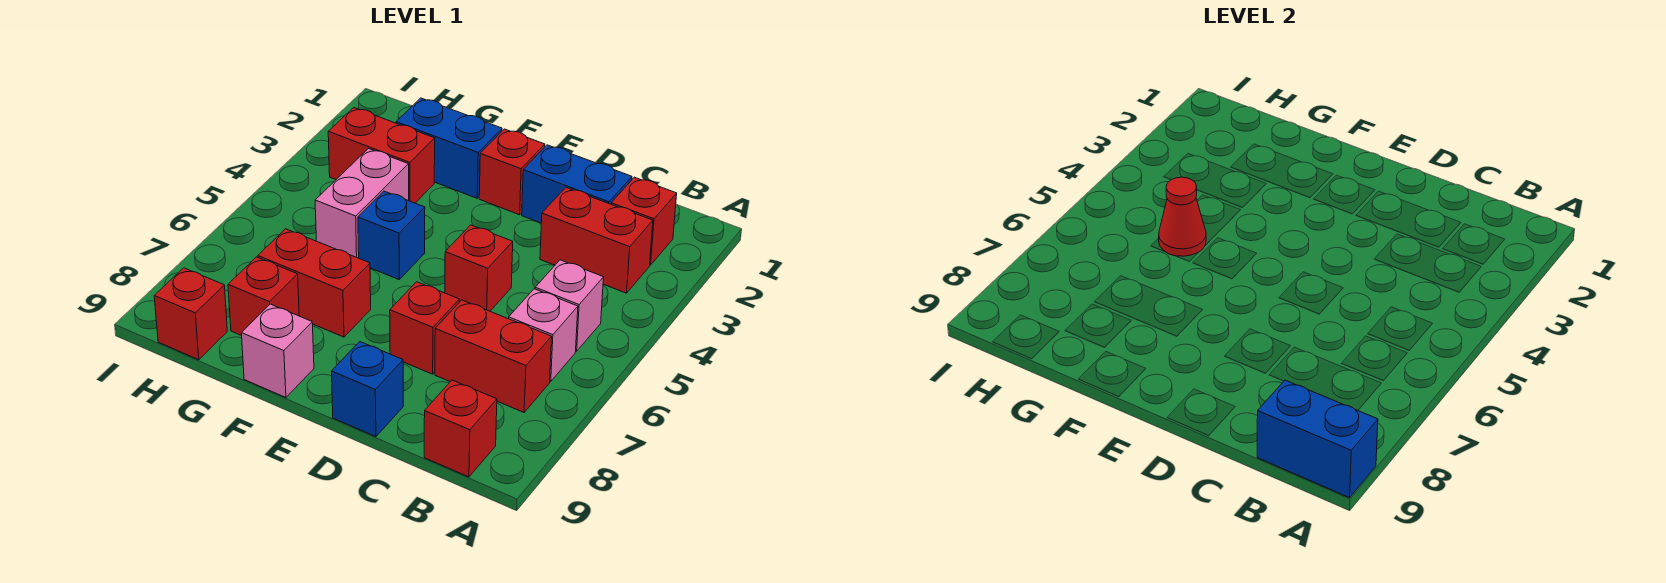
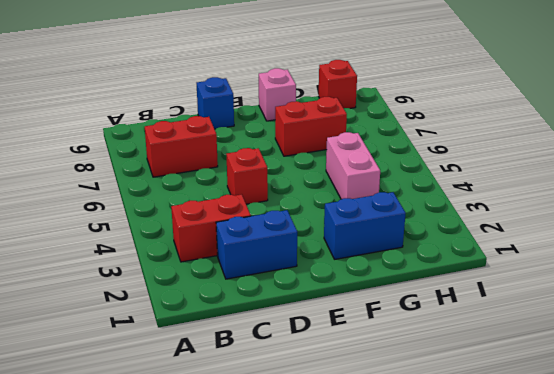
none -> red 1x1 brick [611,177,677,265]
none -> pink 1x1 brick [535,260,604,351]
none -> pink 1x1 brick [509,289,578,381]

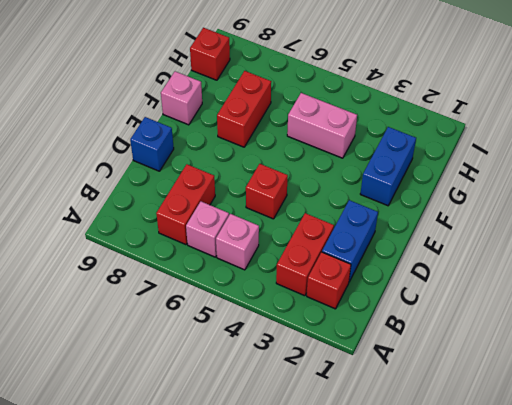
none -> red 1x1 brick [424,380,497,477]
none -> red 1x1 brick [390,282,459,374]
none -> red 1x1 brick [479,129,545,215]

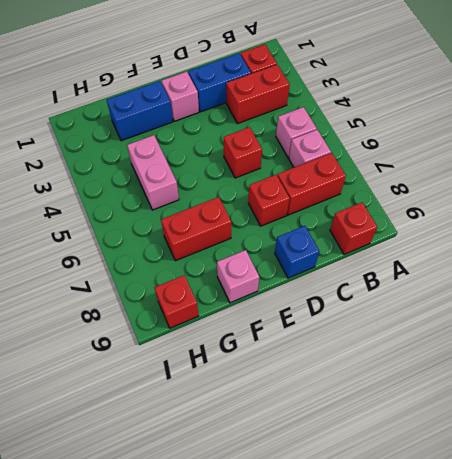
pink 1x1 brick [162,72,199,121] -> red 1x1 brick [479,129,545,215]
none -> blue 1x1 brick [358,191,425,279]
none -> red 1x2 brick [328,108,435,203]
none -> red 1x1 brick [228,257,299,336]

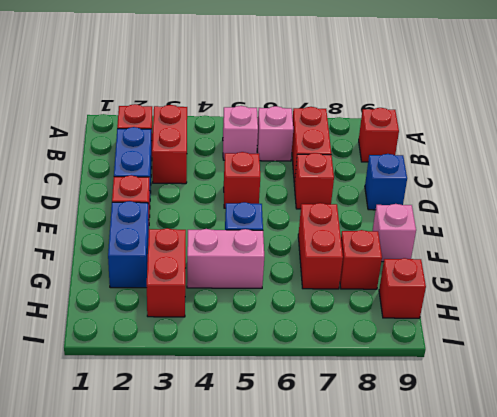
none -> blue 1x2 brick [1257,380,1378,498]
none -> red 1x1 cone [1159,177,1206,256]

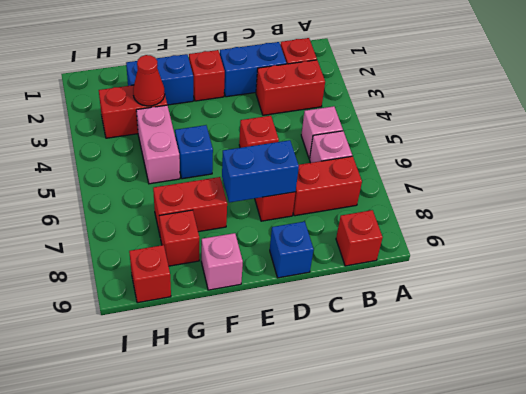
blue 1x2 brick [222,140,299,203] -> blue 1x2 brick moved to [1257,380,1378,498]
red 1x1 cone [133,55,165,106] -> red 1x1 cone moved to [1159,177,1206,256]

